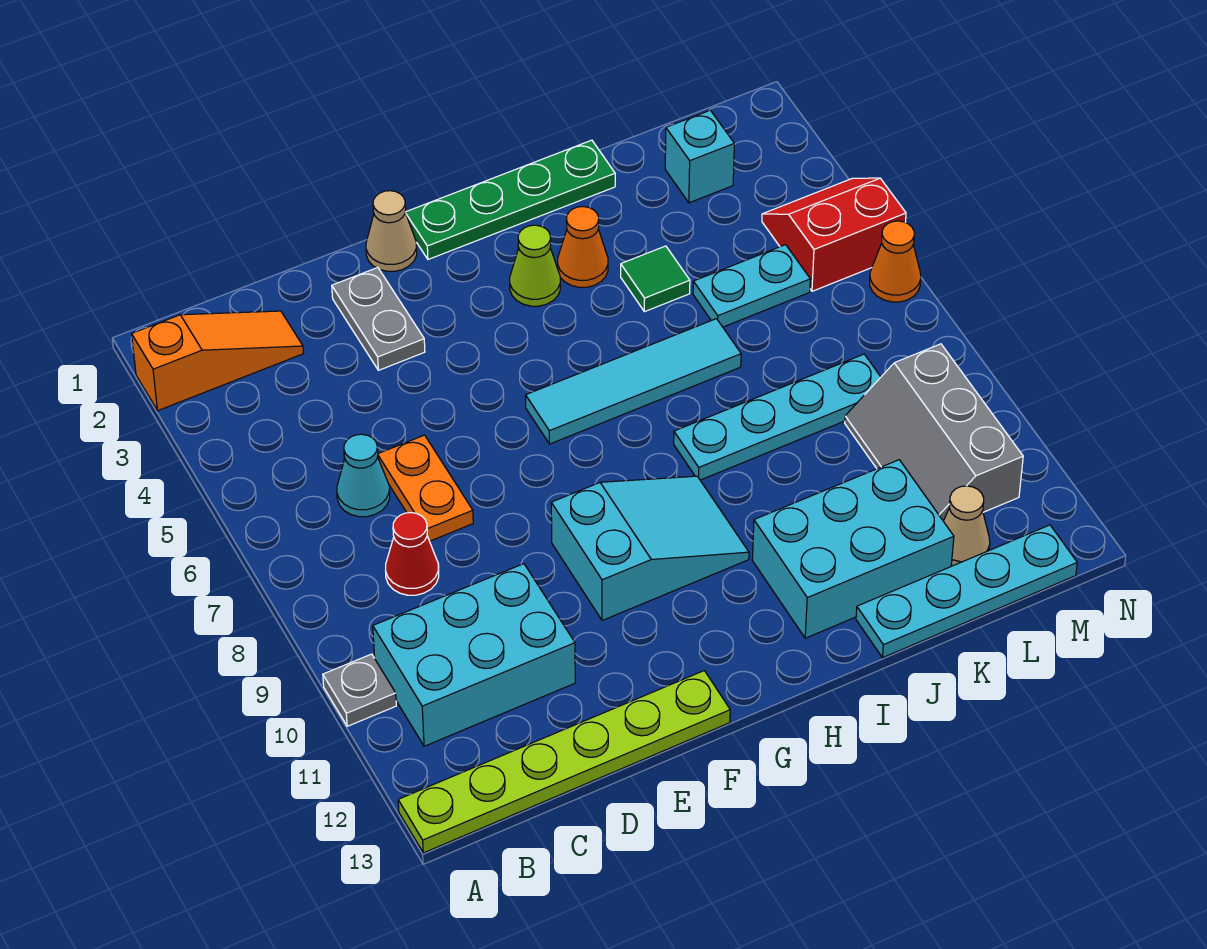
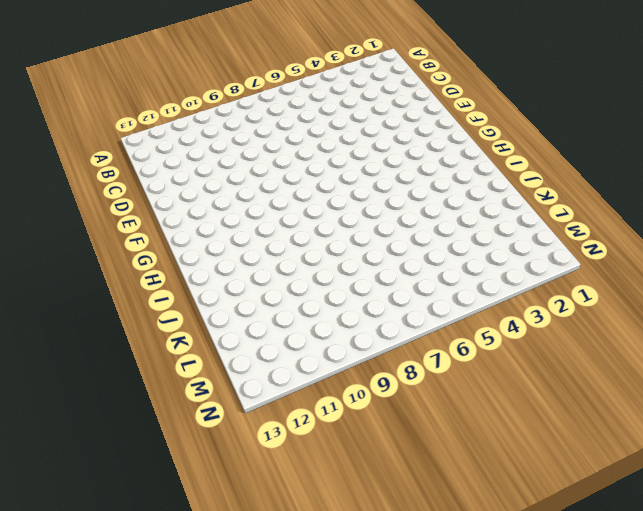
none -> orange 1x3 slope [132,311,304,411]
none -> grey 1x1 plate [323,654,396,726]
none -> lime 1x6 plate [398,671,730,853]

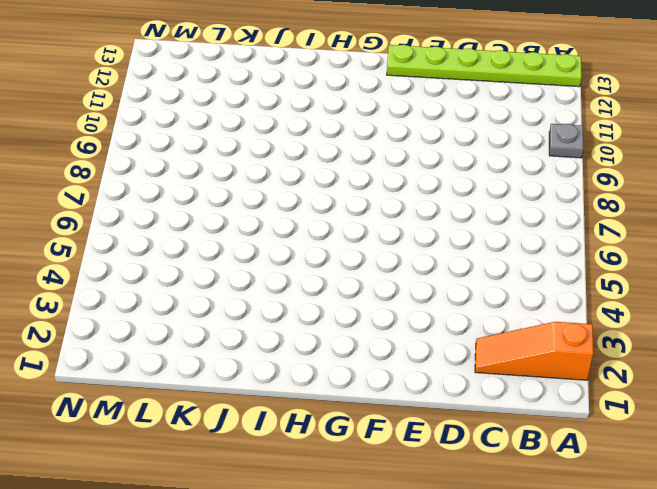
none -> cyan 2x3 brick [373,564,575,746]
none -> cyan 1x1 cone [337,434,390,517]
none -> red 1x1 cone [386,513,439,595]

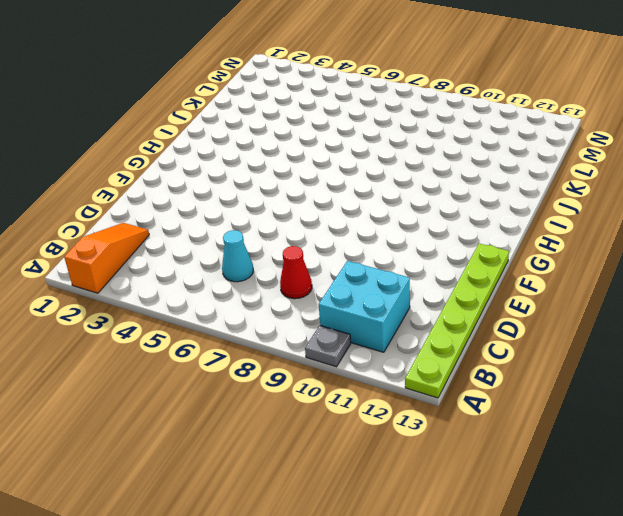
cyan 2x2 brick [319,261,410,352] -> cyan 2x3 brick [373,564,575,746]
none -> orange 1x2 plate [378,435,473,541]
none -> grey 1x2 plate [332,268,425,370]
none -> tan 1x1 cone [366,191,417,271]

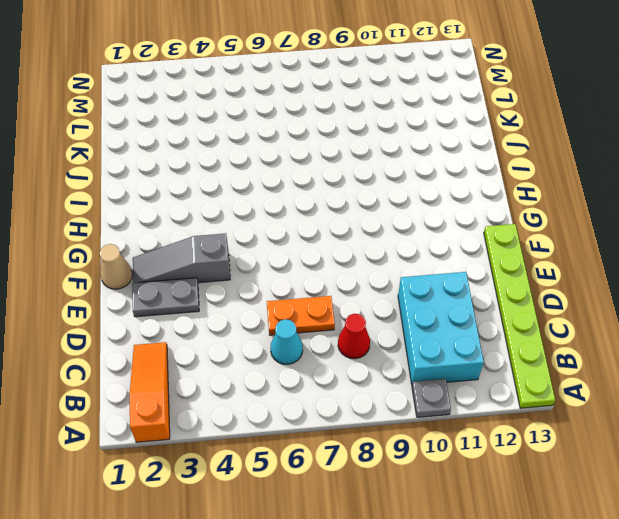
grey 1x3 slope [133,233,230,283] -> none
none -> cyan 2x3 slope [551,476,749,620]
none -> green 1x4 plate [405,140,615,259]
none -> cyan 1x4 tile [526,319,741,444]

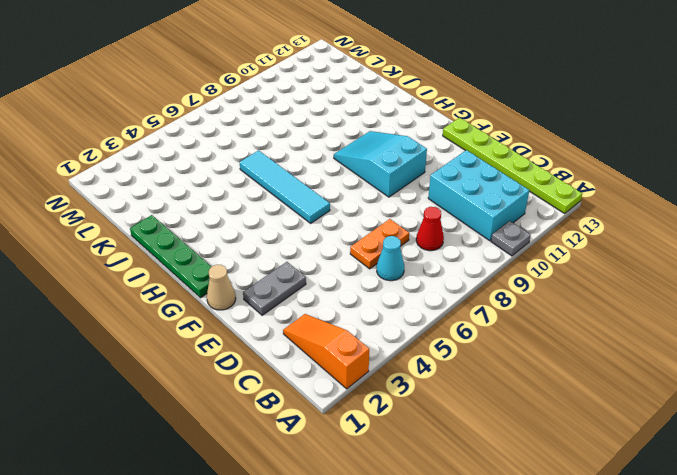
none -> lime 1x1 cone [510,225,560,306]
none -> orange 1x1 cone [558,207,608,287]
none -> cyan 1x4 plate [674,354,881,480]

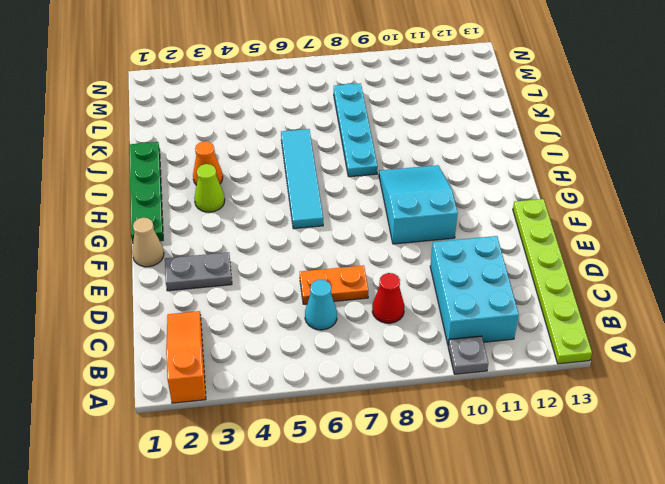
none -> cyan 2x3 brick [752,460,954,638]
none -> green 1x1 tile [621,246,690,312]
none -> cyan 1x4 plate [856,525,1077,658]

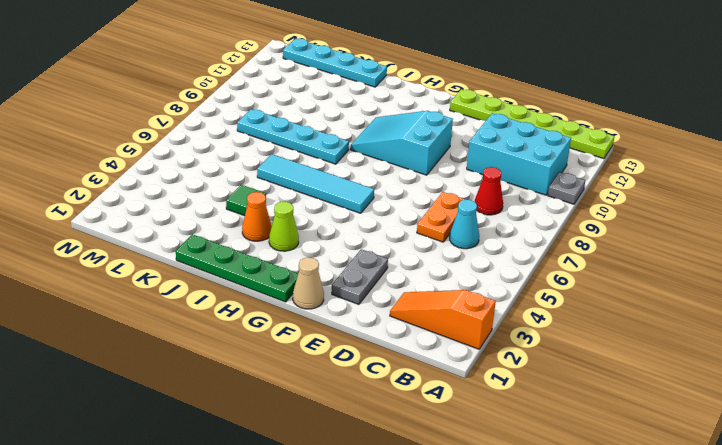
none -> cyan 2x3 brick [752,460,954,638]
none -> cyan 1x2 plate [693,245,810,327]
none -> cyan 1x1 brick [665,110,734,203]

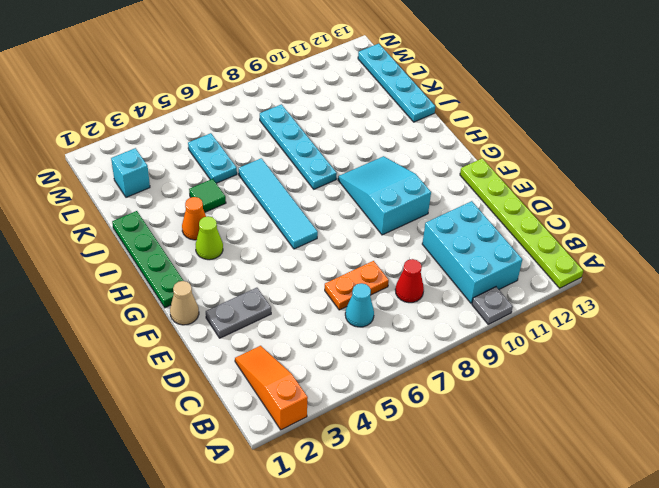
none -> cyan 2x3 brick [752,460,954,638]
none -> grey 2x3 slope [845,344,1023,521]
none -> tan 1x1 cone [943,486,990,566]

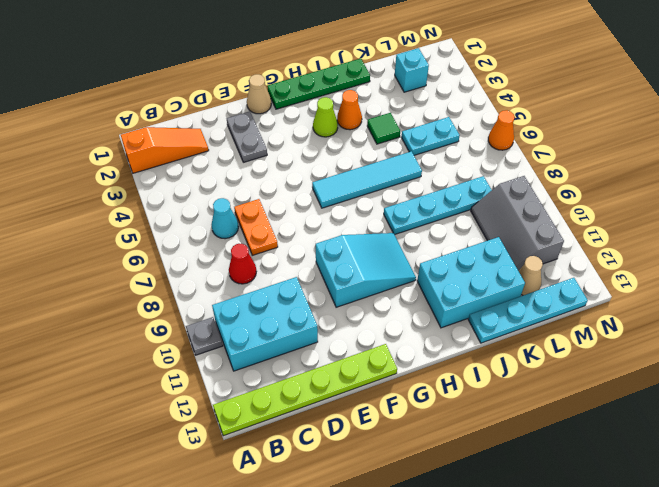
none -> red 2x2 slope [762,178,906,291]

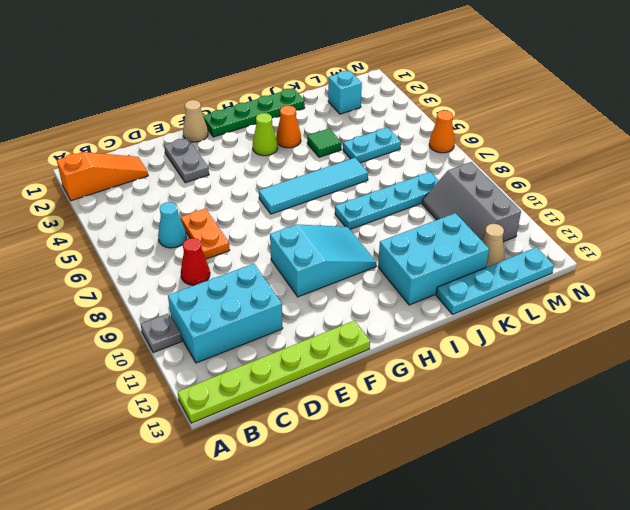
none -> red 2x2 slope [762,178,906,291]

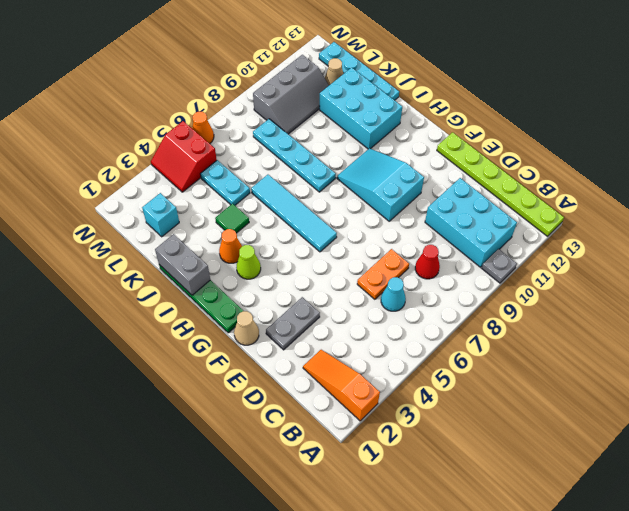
grey 1x2 brick [155,234,210,295] -> none

